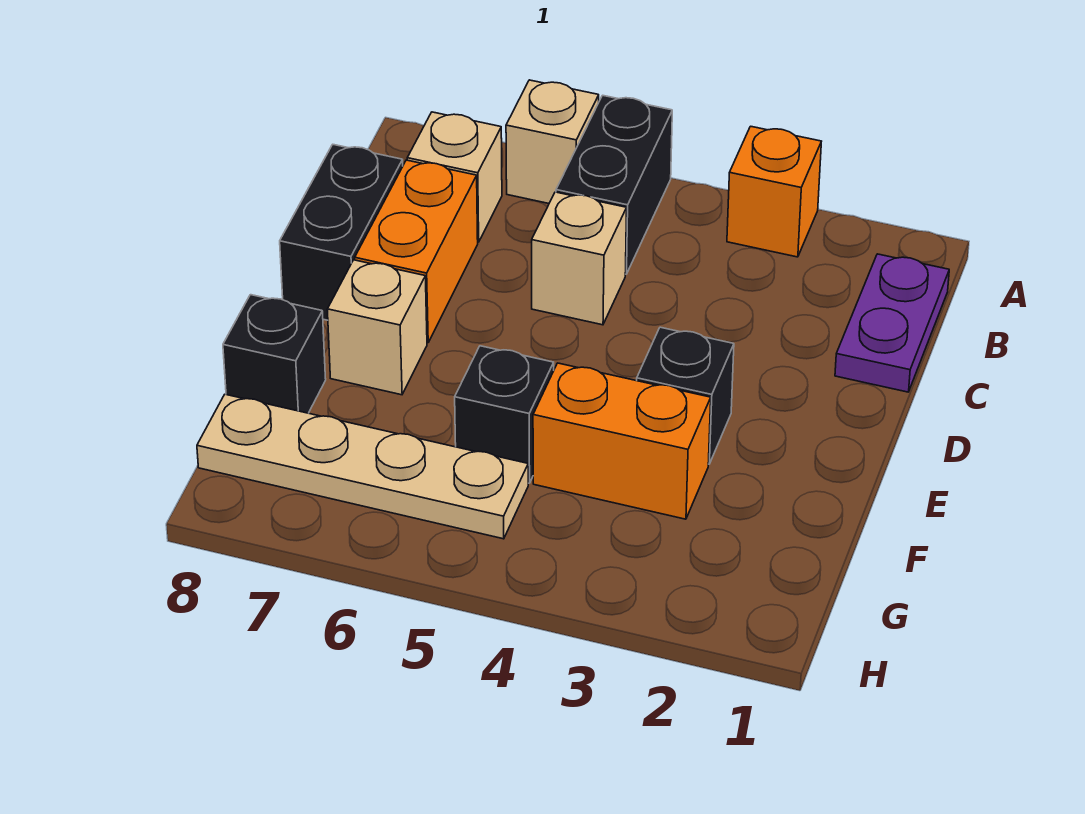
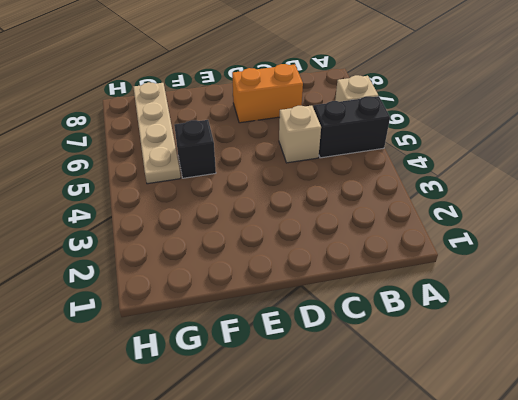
none -> orange 1x1 brick [727,126,821,257]
none -> purple 1x2 plate [835,254,949,392]
none -> tan 1x1 brick [407,112,502,242]

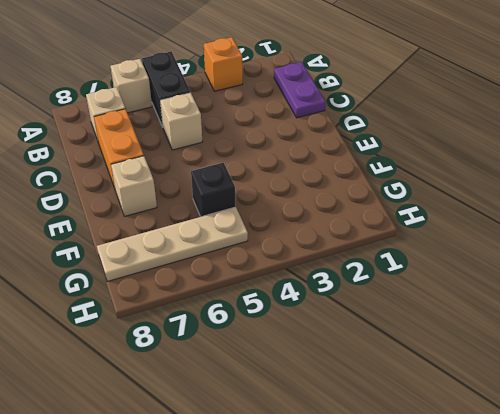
none -> black 1x2 brick [280,145,403,320]
none -> black 1x1 brick [637,327,734,464]
none -> orange 1x2 brick [533,363,711,519]

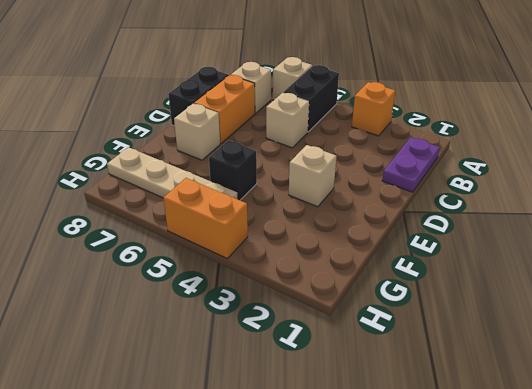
tan 1x1 brick [289,145,336,207] -> black 1x1 brick [637,327,734,464]
orange 1x2 brick [163,178,248,258] -> orange 1x2 brick moved to [533,363,711,519]
none -> black 1x1 brick [223,295,326,413]

